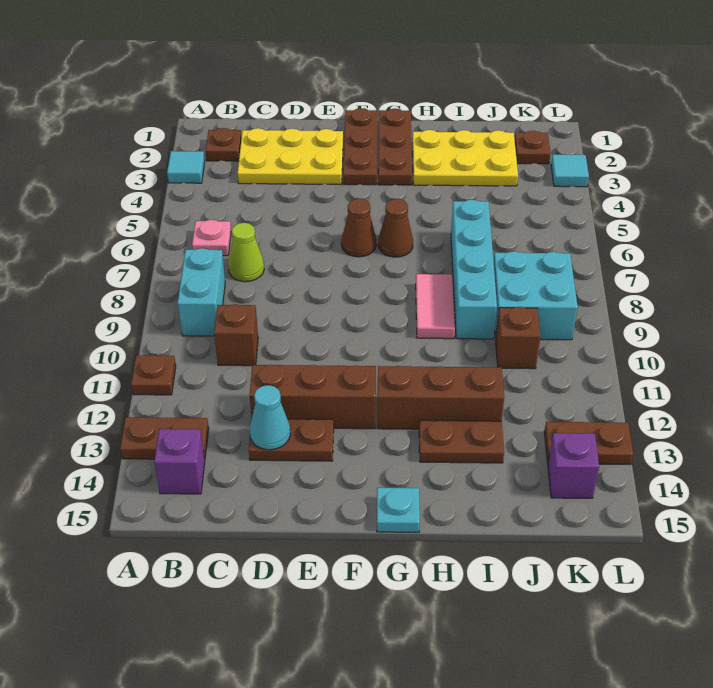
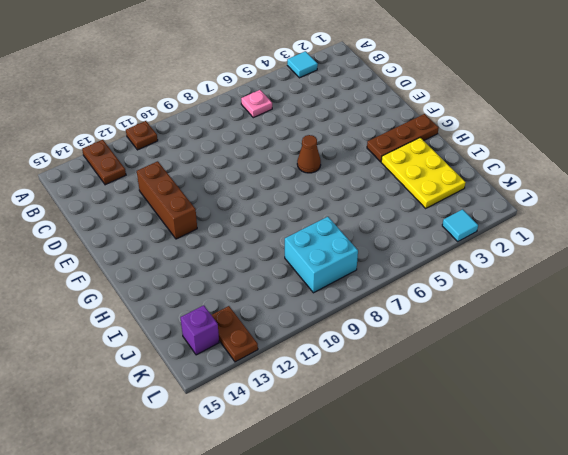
none -> brown 1x1 plate [206,128,241,161]
none -> cyan 1x2 brick [178,248,225,336]
none -> purple 1x1 brick [154,429,205,494]

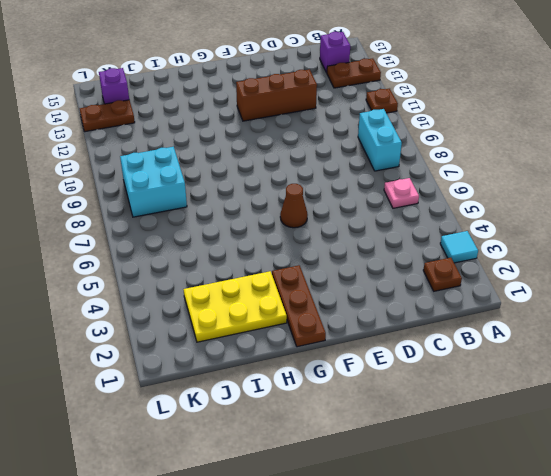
none -> yellow 2x3 plate [238,128,343,185]
none -> lime 1x1 cone [228,223,264,282]
none -> brown 1x1 brick [214,304,258,366]

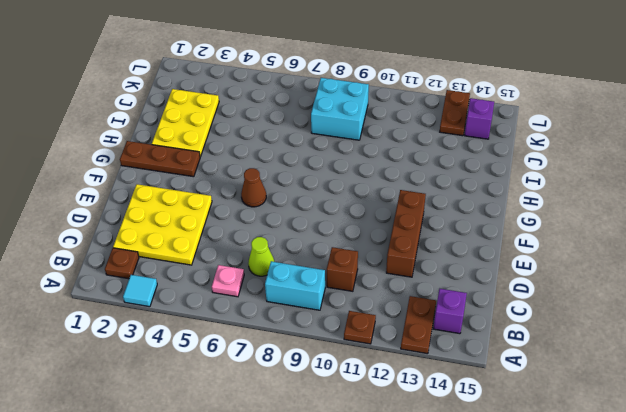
yellow 3x3 plate [113,184,212,265] -> yellow 2x3 plate [238,128,343,185]
none -> brown 1x2 plate [249,419,334,461]
none -> brown 1x3 plate [343,108,377,185]
none -> brown 1x1 cone [378,199,413,257]

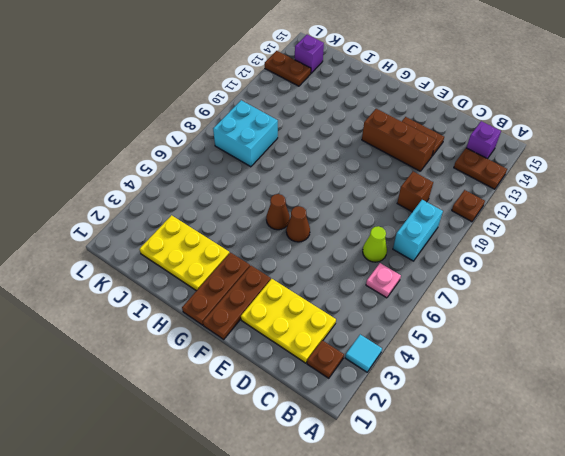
none -> brown 1x3 brick [377,366,504,429]
none -> cyan 1x1 plate [377,488,420,532]
none -> pink 1x2 tile [416,274,455,339]

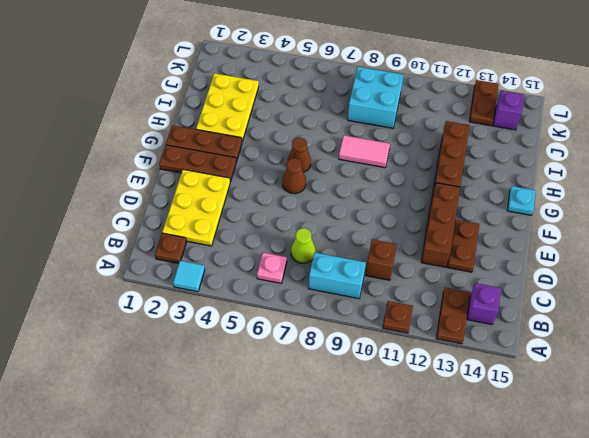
none -> brown 1x2 plate [419,420,504,463]
none -> cyan 1x4 brick [451,200,497,339]
none -> brown 1x1 brick [495,307,540,369]

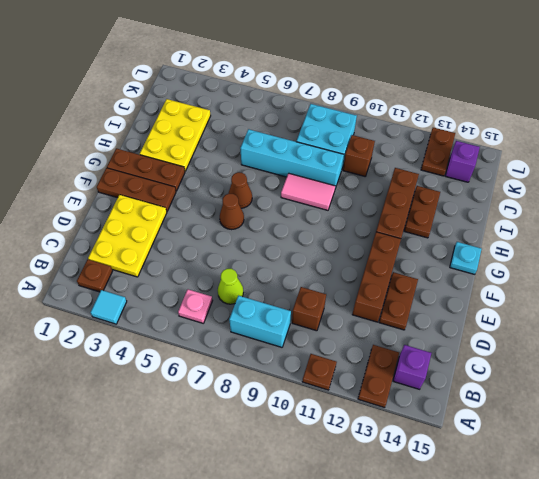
none -> brown 1x1 plate [515,131,551,164]
none -> cyan 1x1 tile [551,155,589,187]
none -> cyan 1x1 cone [250,385,290,450]

